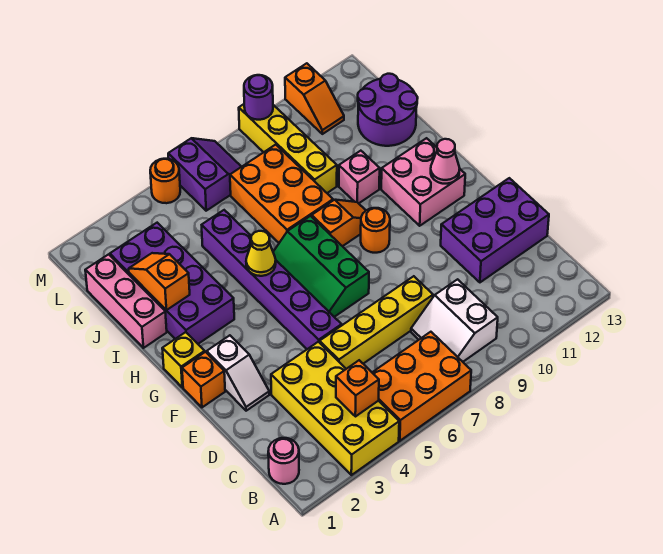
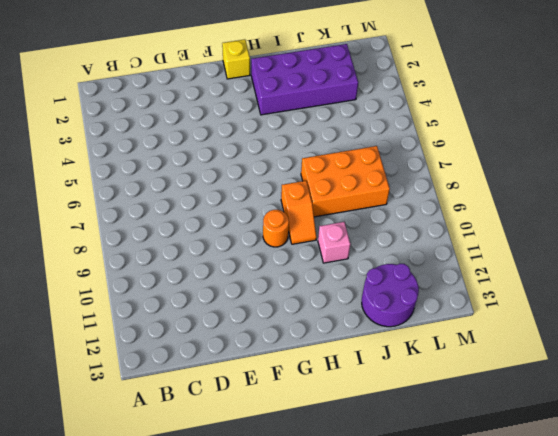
none -> yellow 2x4 brick [271,342,399,475]
none -> orange 2x3 brick [372,332,471,441]
none -> pink 1x1 round brick [268,438,299,484]

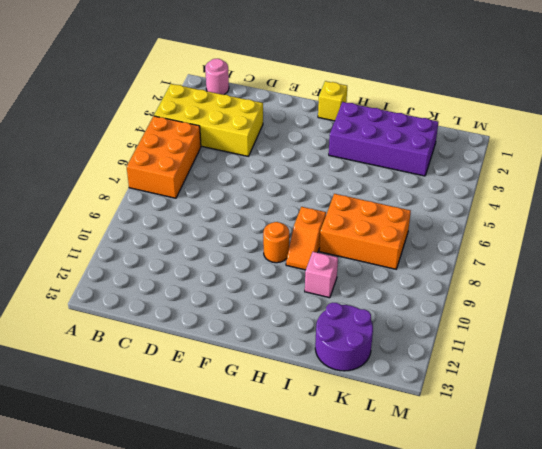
none -> white 2x2 slope [411,279,498,362]
none -> yellow 1x4 brick [320,276,433,369]
none -> purple 2x3 brick [441,178,549,282]

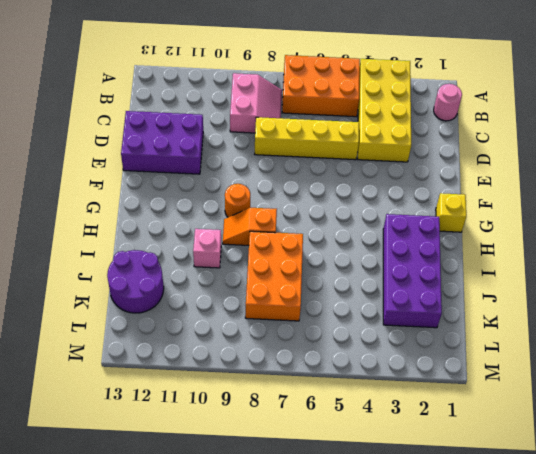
pink 2x2 slope [230,73,282,133] -> white 2x2 slope [411,279,498,362]
none -> white 1x2 slope [207,335,269,411]
none -> purple 1x6 brick [202,210,342,349]
none -> orange 1x1 brick [182,352,225,407]

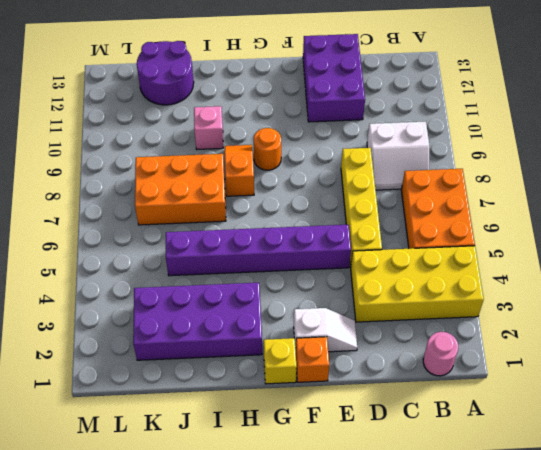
none -> green 2x3 slope [273,216,369,317]
none -> pink 2x2 brick [381,138,465,226]
none -> pink 1x3 brick [85,254,167,348]

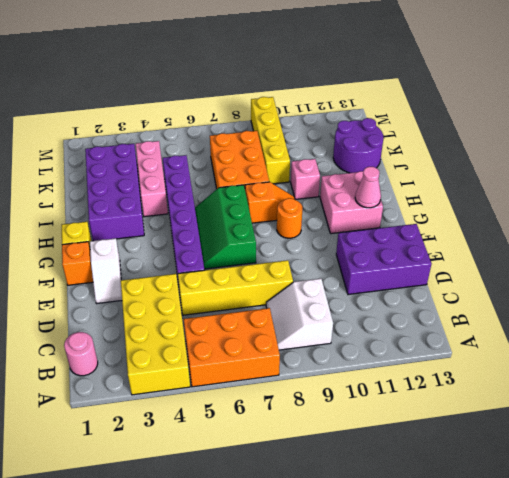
pink 1x3 brick [136,141,168,217] -> pink 1x3 brick moved to [85,254,167,348]
none -> purple 2x2 slope [168,138,241,211]
none -> orange 1x2 slope [285,63,344,134]
none -> orange 1x1 round brick [150,159,180,203]

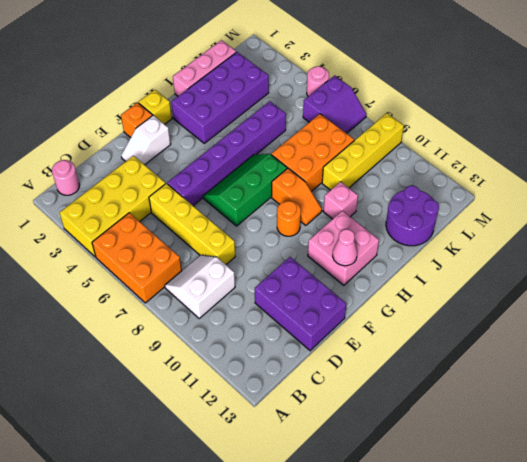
pink 1x1 round brick [307,66,329,96] -> orange 1x1 round brick [150,159,180,203]
none -> orange 1x2 slope [285,63,344,134]
none -> orange 1x1 brick [336,360,379,417]
none -> yellow 1x1 cone [246,231,276,276]

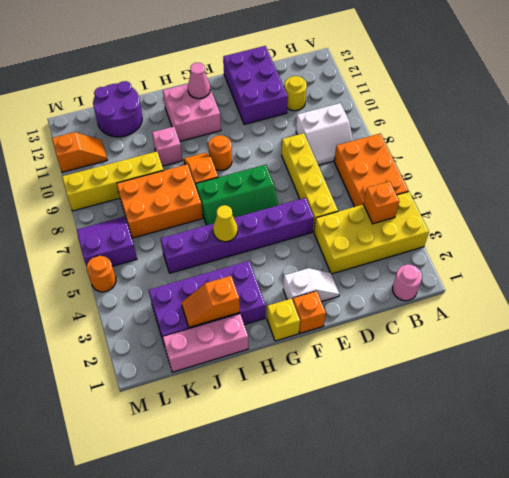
yellow 1x1 round brick [284,76,307,111] -> none
none -> purple 1x1 round brick [244,75,273,120]

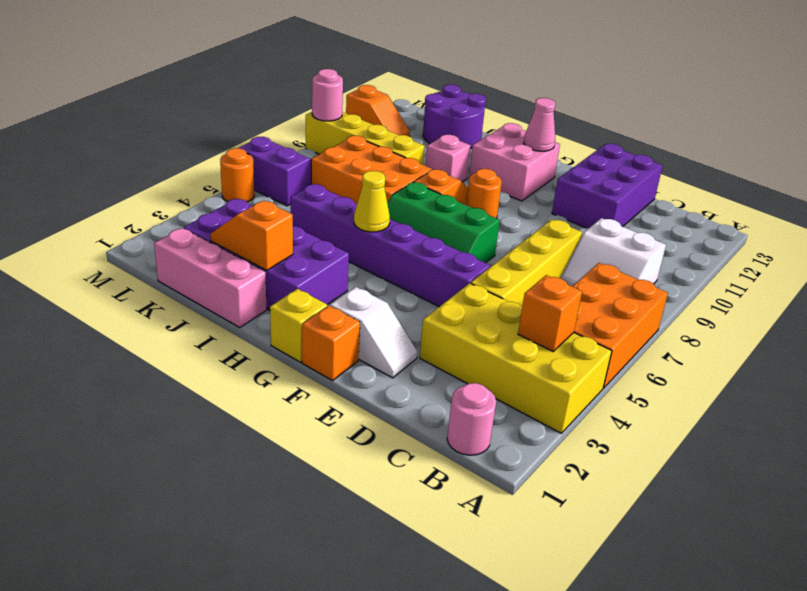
pink 1x1 round brick [312,69,343,121] -> purple 1x1 round brick [244,75,273,120]

